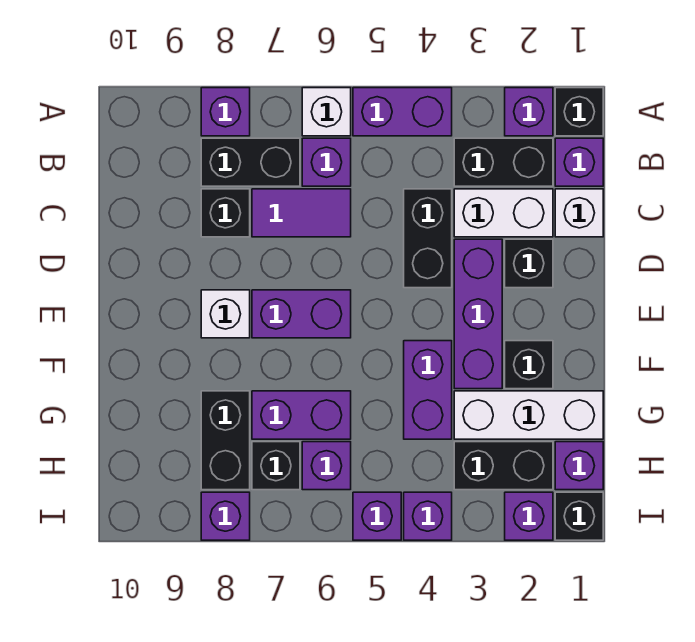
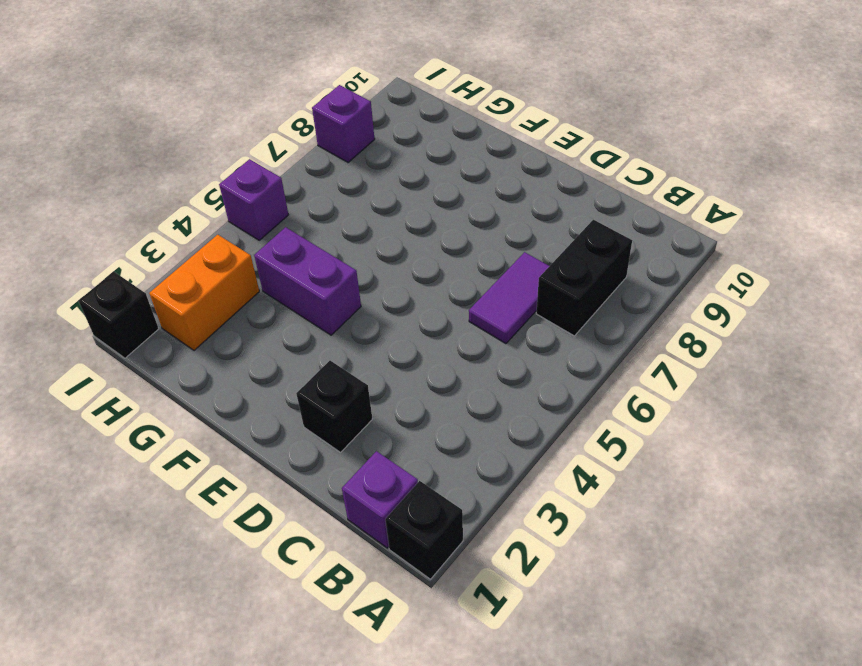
orange 1x2 brick [149,235,259,351] -> black 1x2 brick [454,442,553,490]
none -> purple 1x1 brick [505,88,553,136]
none -> purple 1x2 brick [353,88,452,136]
none -> white 1x1 brick [302,88,351,136]
none -> purple 1x1 brick [201,88,250,136]

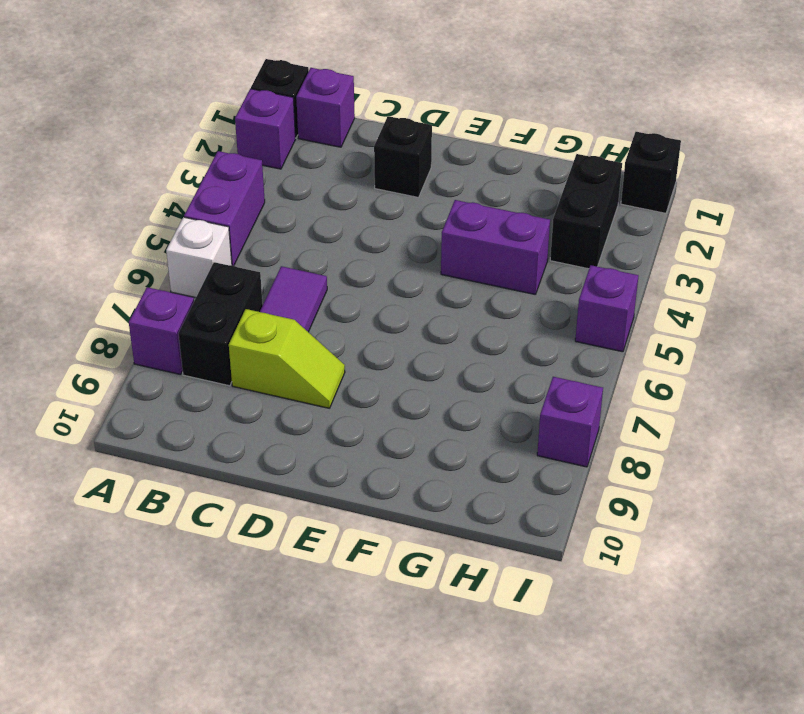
lime 1x2 slope [229,309,345,408] -> black 1x1 brick [201,189,250,237]
none -> black 1x2 brick [454,138,553,186]
none -> purple 1x1 brick [302,138,351,186]
none -> white 1x1 brick [555,189,603,237]
none -> white 1x2 brick [454,189,553,237]

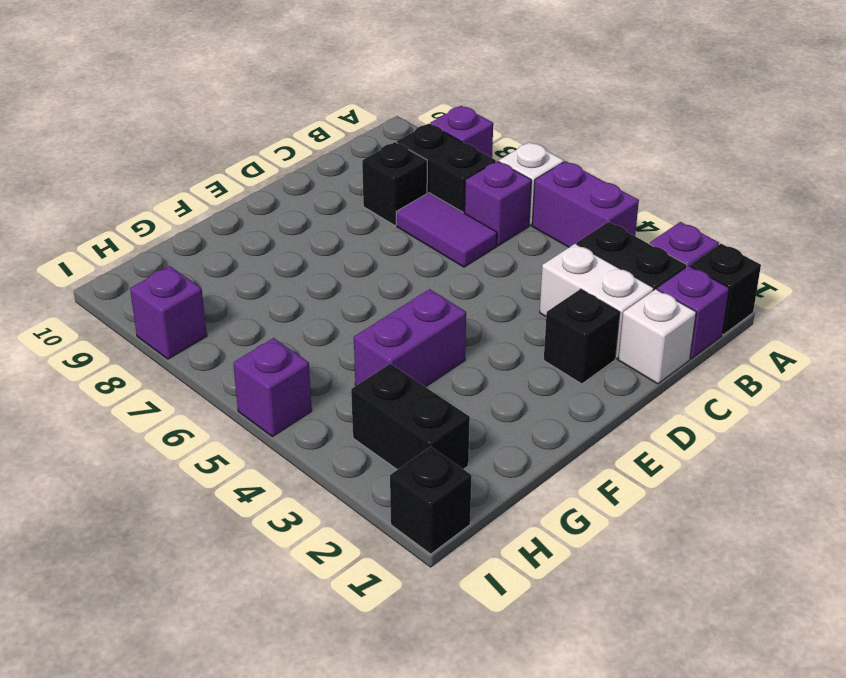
none -> black 1x2 brick [404,189,452,288]
none -> purple 1x3 brick [454,239,502,389]
none -> purple 1x2 brick [252,290,351,338]
none -> white 1x1 brick [201,290,250,338]

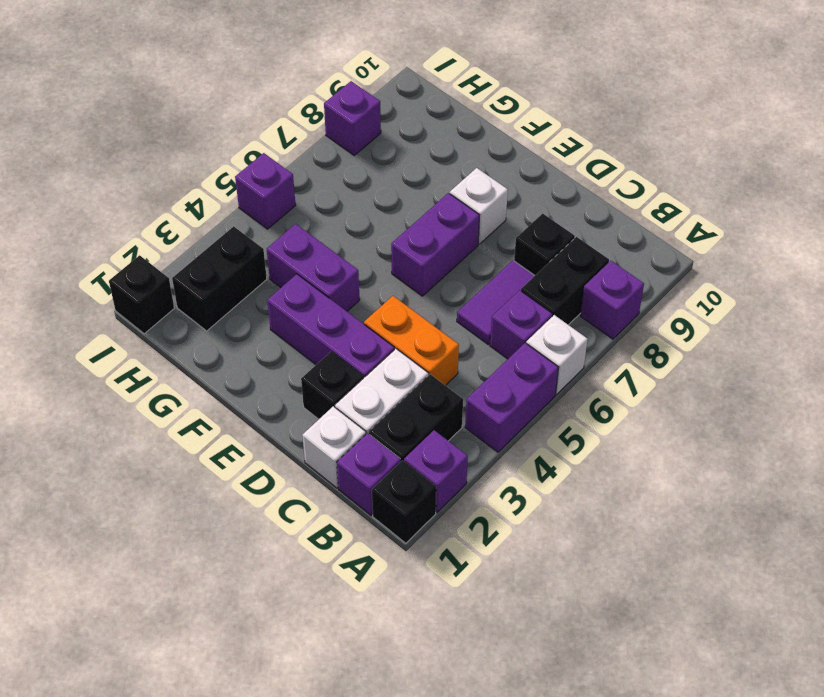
orange 1x2 brick [364,296,459,385] -> black 1x2 brick [404,189,452,288]
none -> black 1x1 brick [505,341,553,389]
none -> white 1x3 brick [454,391,603,439]
none -> purple 1x2 brick [252,391,351,439]
none -> black 1x2 brick [201,391,250,490]

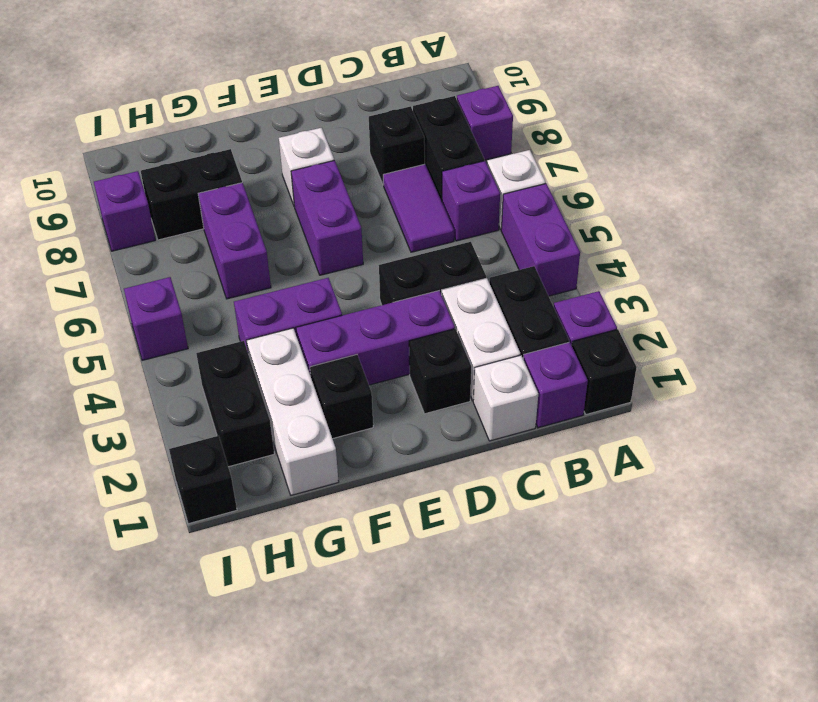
none -> purple 1x1 brick [555,442,603,490]
none -> purple 1x1 brick [302,442,351,490]
none -> black 1x1 brick [252,442,300,490]
none -> purple 1x1 brick [505,492,553,540]

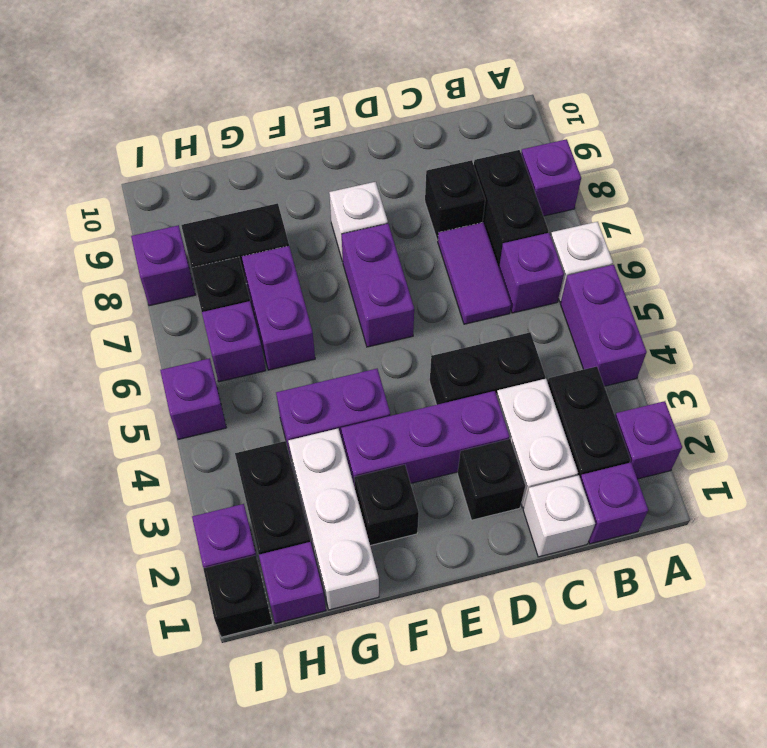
none -> black 1x1 brick [555,88,603,136]
none -> purple 1x1 brick [404,492,452,540]

